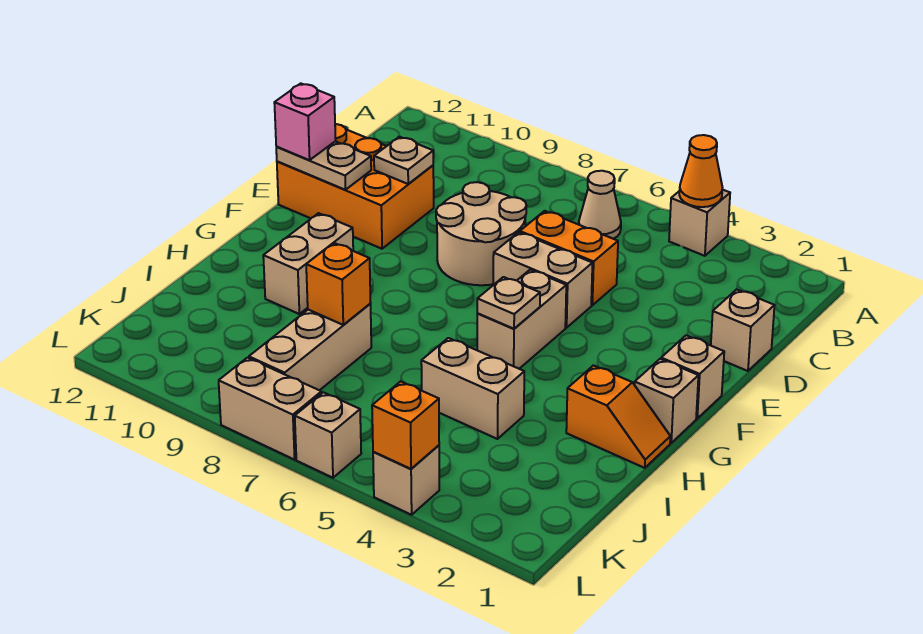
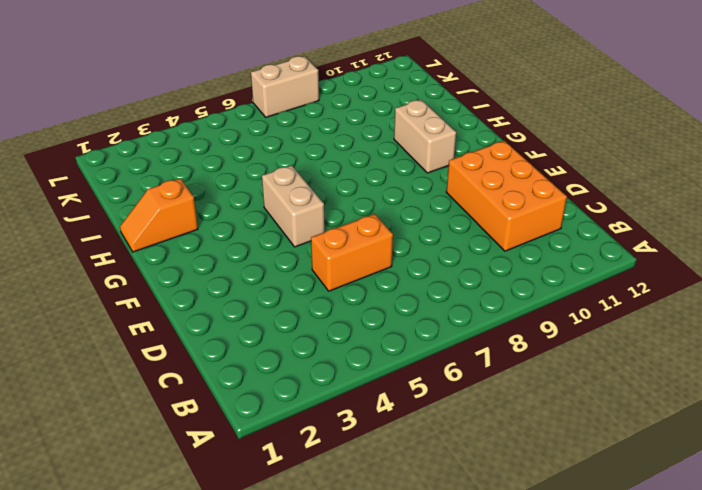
orange 2x3 brick [446,141,567,251] -> orange 2x3 brick turned to [277,124,434,249]
none -> tan 1x1 brick [669,189,730,256]
none -> tan 1x1 cone [579,171,621,239]
none -> tan 1x1 brick [711,289,775,371]

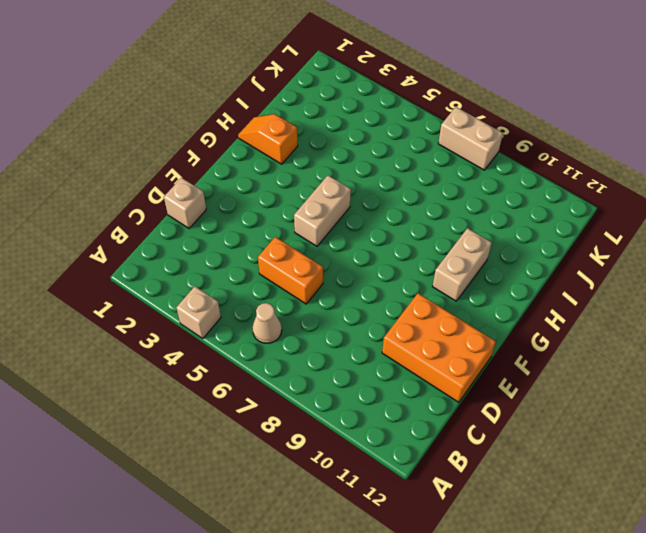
none -> tan 2x2 round brick [436,182,526,285]
none -> tan 1x2 brick [493,232,592,328]
none -> tan 1x1 brick [661,335,724,418]

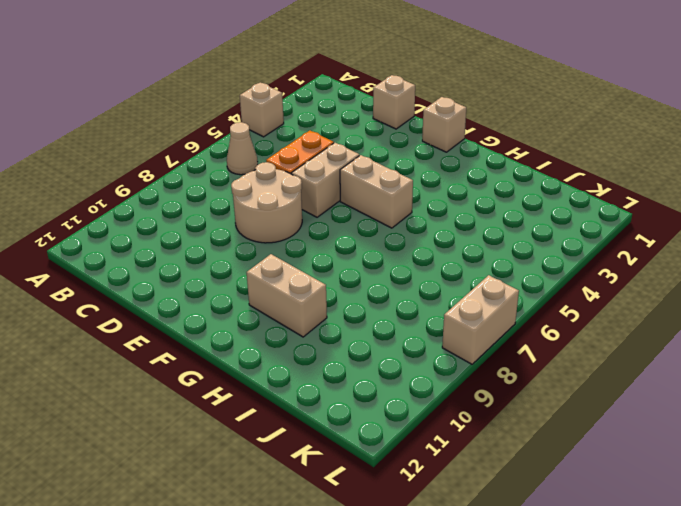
none -> orange 2x3 brick [277,124,434,249]
none -> tan 1x1 brick [635,359,698,443]
none -> orange 1x2 slope [566,365,670,468]

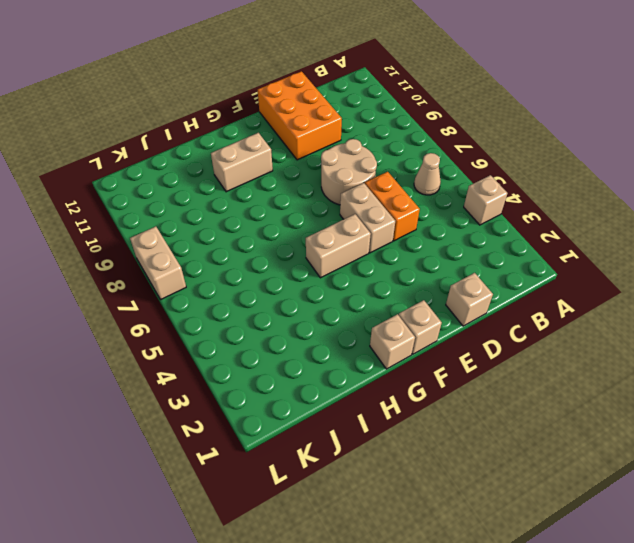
none -> orange 1x2 slope [566,365,670,468]
none -> tan 1x2 brick [421,338,524,439]
none -> tan 1x3 brick [249,304,371,390]

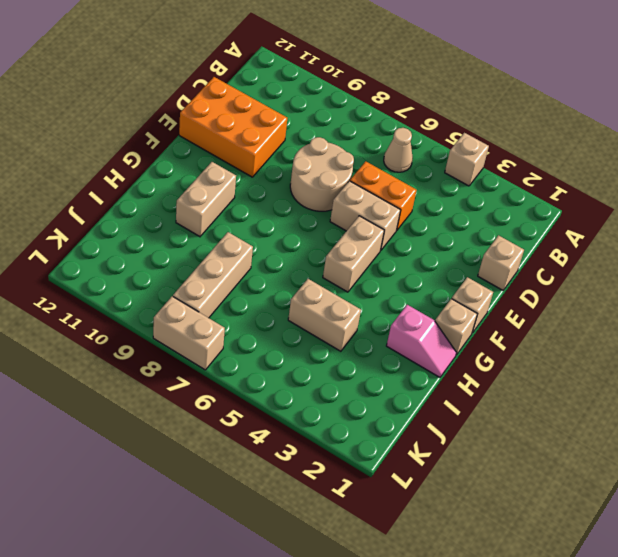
pink 1x2 slope [387,305,457,377] -> orange 1x2 slope [566,365,670,468]
none -> tan 1x1 brick [373,445,439,515]
none -> tan 1x1 brick [295,392,361,478]
none -> orange 1x1 cone [679,135,722,207]

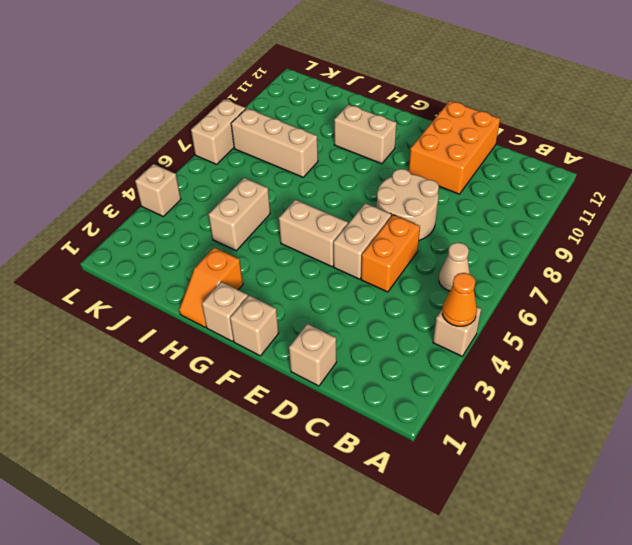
none -> tan 1x1 brick [295,392,361,478]
none -> tan 1x1 plate [374,137,433,184]
none -> tan 1x2 plate [276,141,371,190]

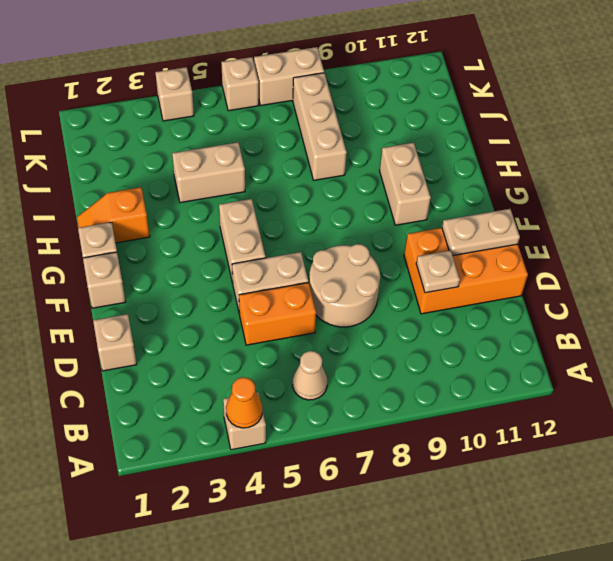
none -> tan 1x1 plate [477,277,540,329]
none -> orange 1x1 brick [306,243,371,325]
none -> orange 1x1 brick [372,381,439,469]

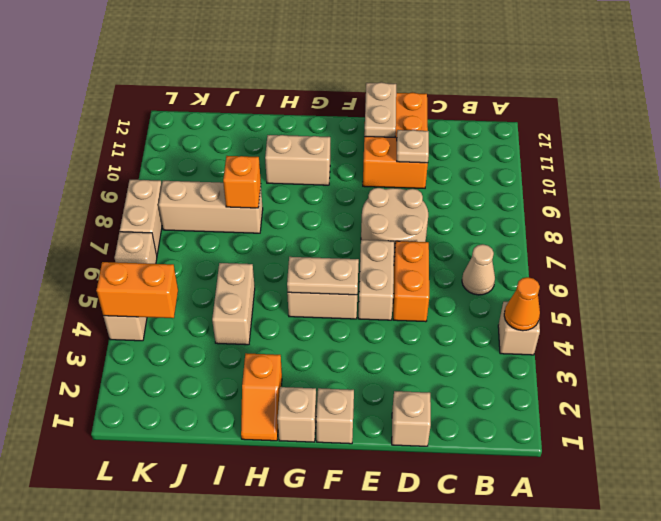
tan 1x2 plate [287,257,359,295] -> tan 1x1 plate [477,277,540,329]
orange 1x2 brick [96,262,178,318] -> orange 1x1 brick [372,381,439,469]
none -> pink 1x1 brick [274,83,336,160]

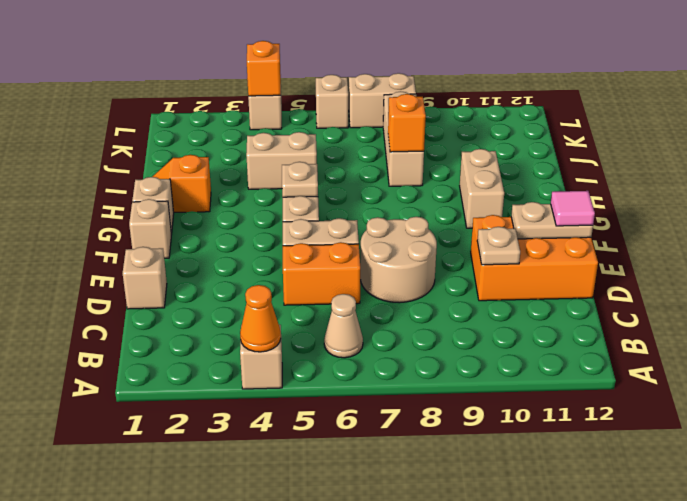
pink 1x1 tile [551,191,595,226] -> pink 1x1 brick [274,83,336,160]

